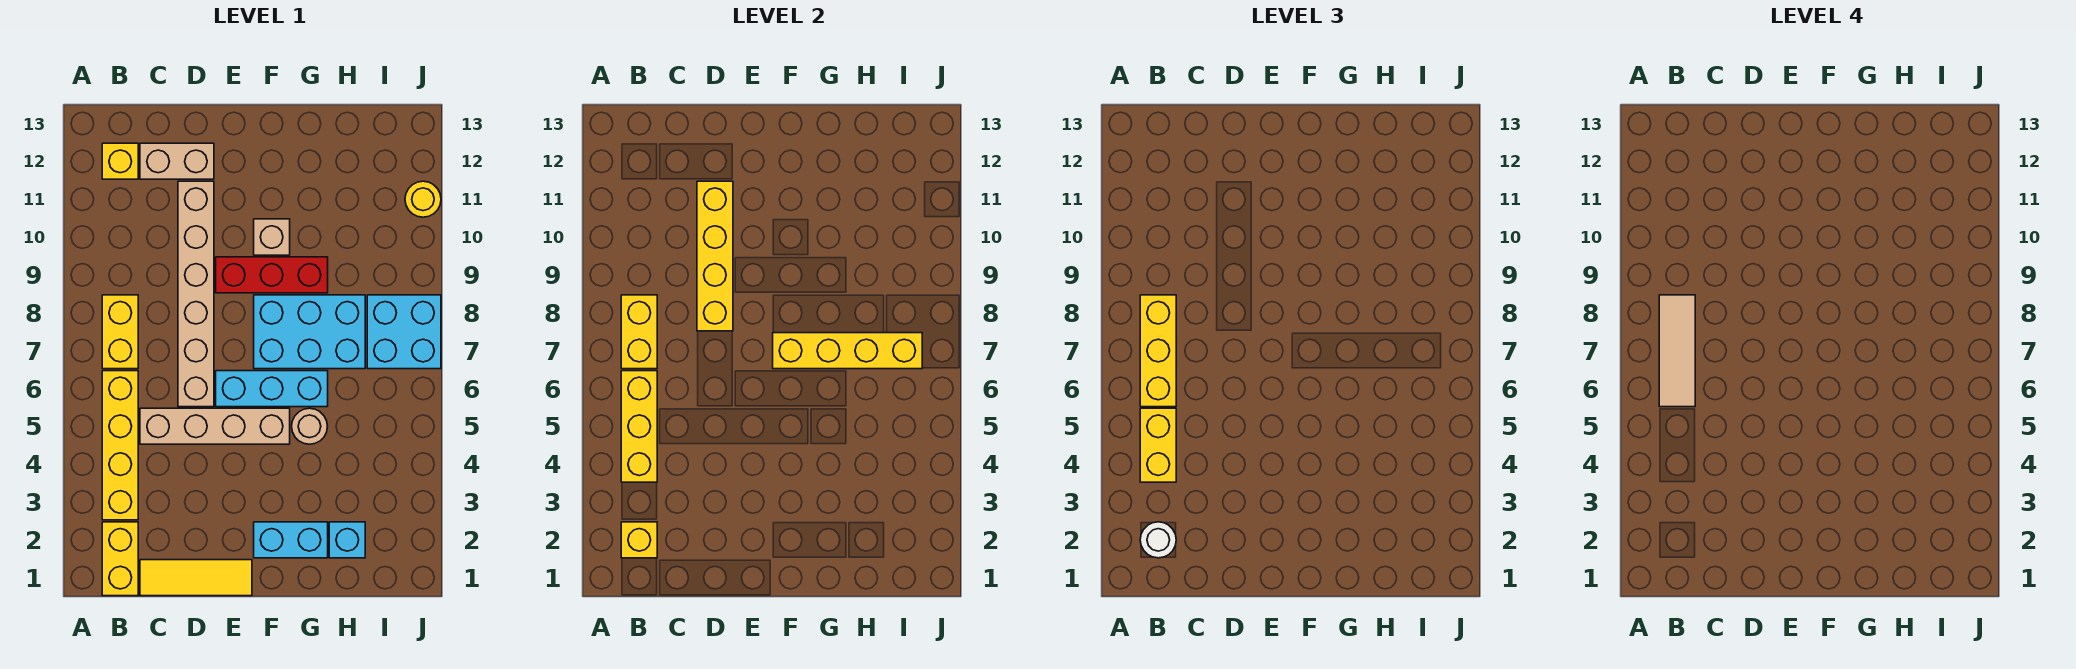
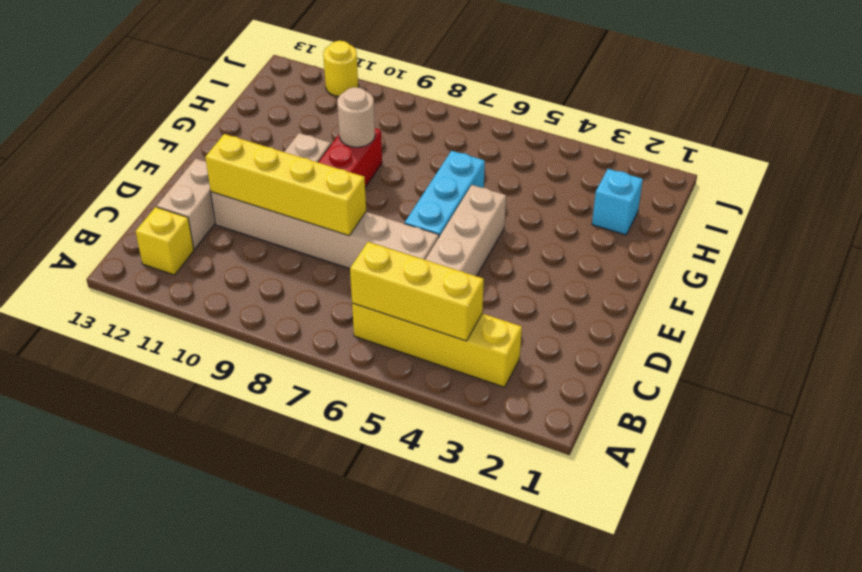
tan 1x1 round brick [337,87,375,147] -> tan 1x1 round brick moved to [292,408,328,444]
none -> yellow 1x2 brick [102,522,138,596]
none -> yellow 1x2 brick [102,295,138,369]
none -> yellow 1x3 tile [140,560,252,596]

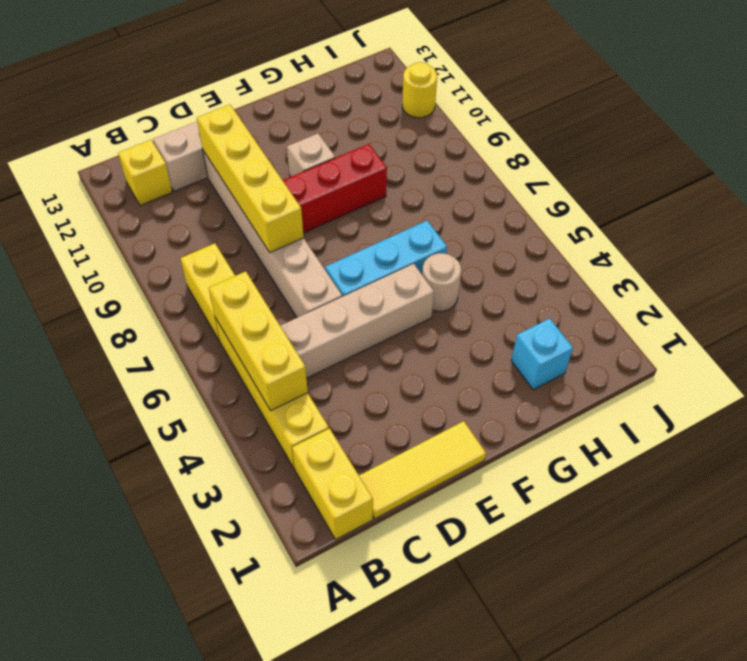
none -> cyan 1x2 brick [254,522,328,558]
none -> cyan 2x3 brick [254,295,365,369]
none -> cyan 2x2 brick [367,295,441,369]

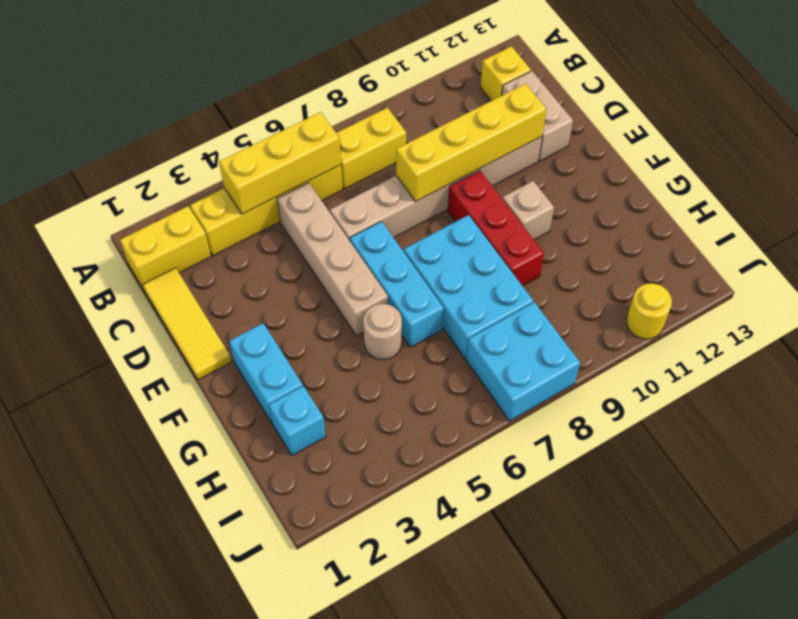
none -> yellow 1x1 brick [621,522,657,558]
none -> yellow 1x2 brick [621,295,657,369]
none -> yellow 1x4 brick [773,333,922,369]

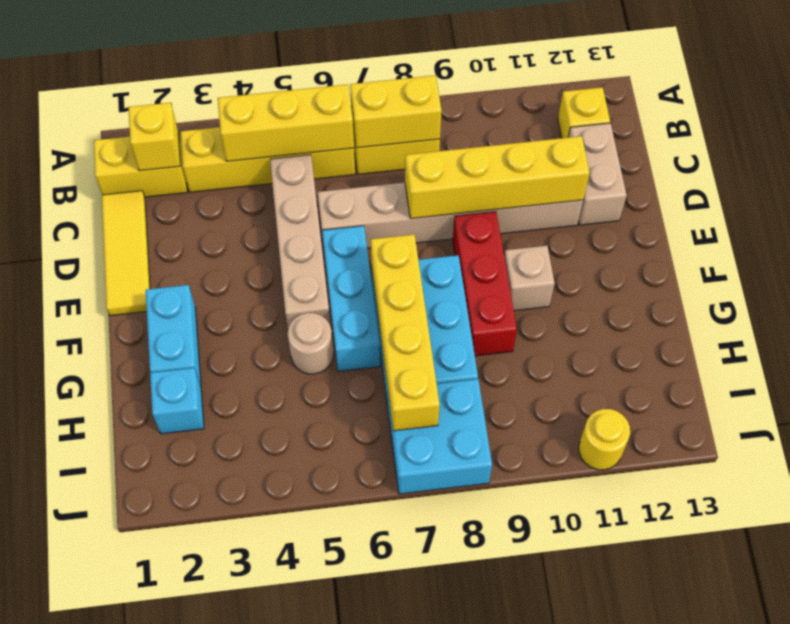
none -> white 1x1 round brick [1140,522,1176,558]
none -> yellow 1x2 brick [1140,408,1176,482]
none -> yellow 1x3 brick [1140,295,1176,407]

